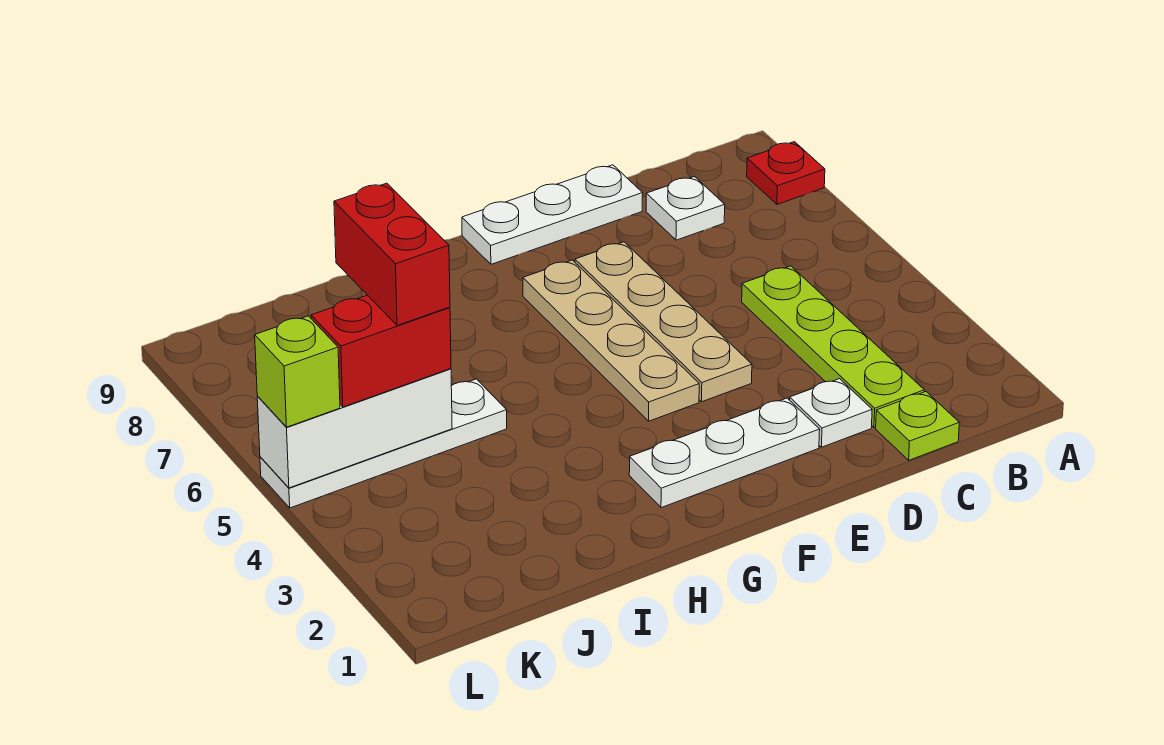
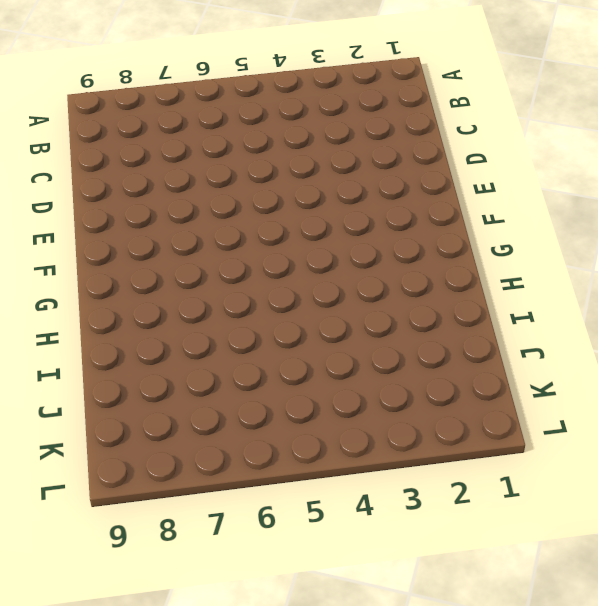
none -> red 1x1 plate [747,142,825,204]
none -> lime 1x1 plate [876,392,959,460]
none -> lime 1x4 plate [742,266,924,427]

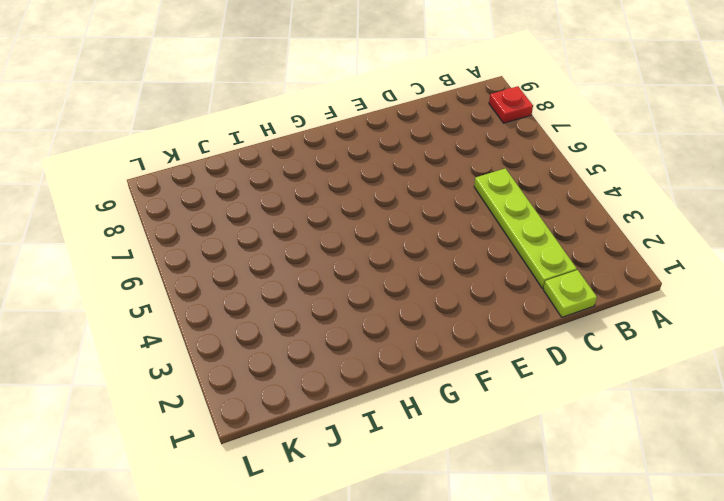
none -> white 1x1 plate [646,177,725,240]
none -> white 1x1 plate [790,379,872,447]
none -> white 1x3 plate [462,165,643,264]

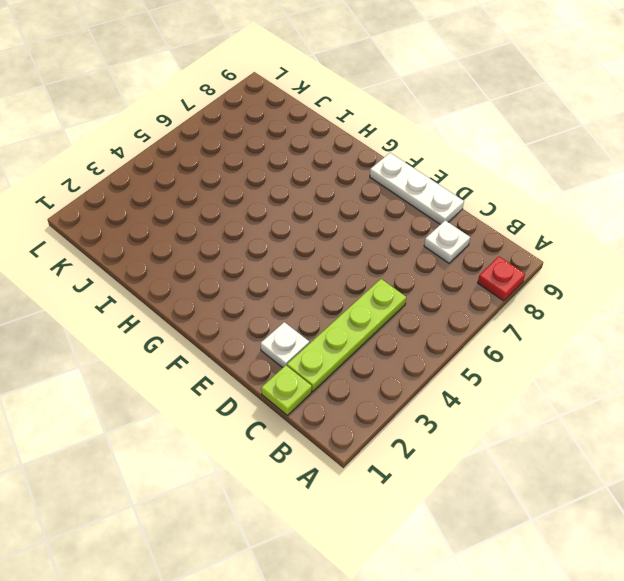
none -> white 1x3 plate [629,398,820,508]
none -> tan 1x4 plate [575,242,752,402]
none -> tan 1x4 plate [523,260,699,421]

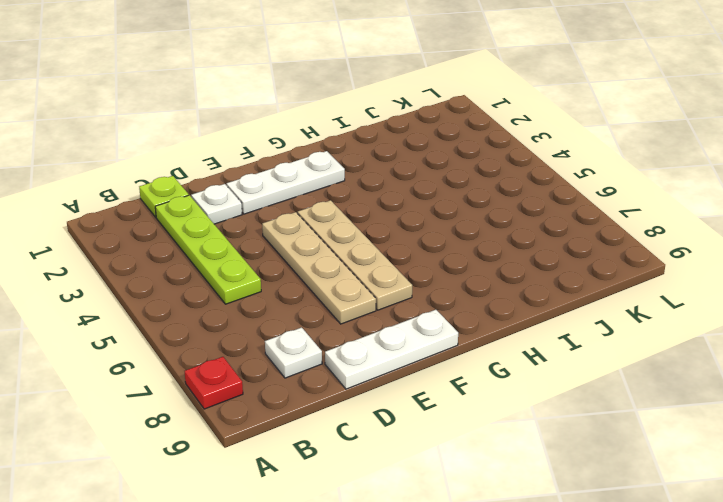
none -> white 1x4 plate [260,379,507,508]
none -> white 1x3 brick [257,369,452,488]
none -> red 1x2 brick [311,295,451,407]

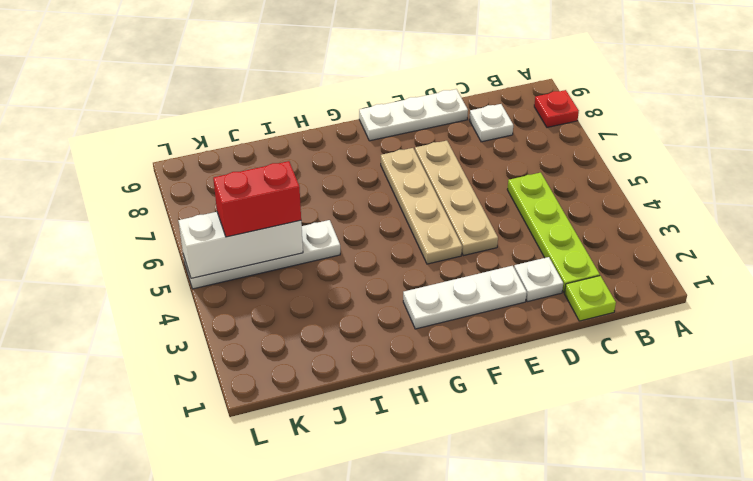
none -> lime 1x1 brick [255,316,340,427]
none -> red 1x2 brick [334,183,450,326]

